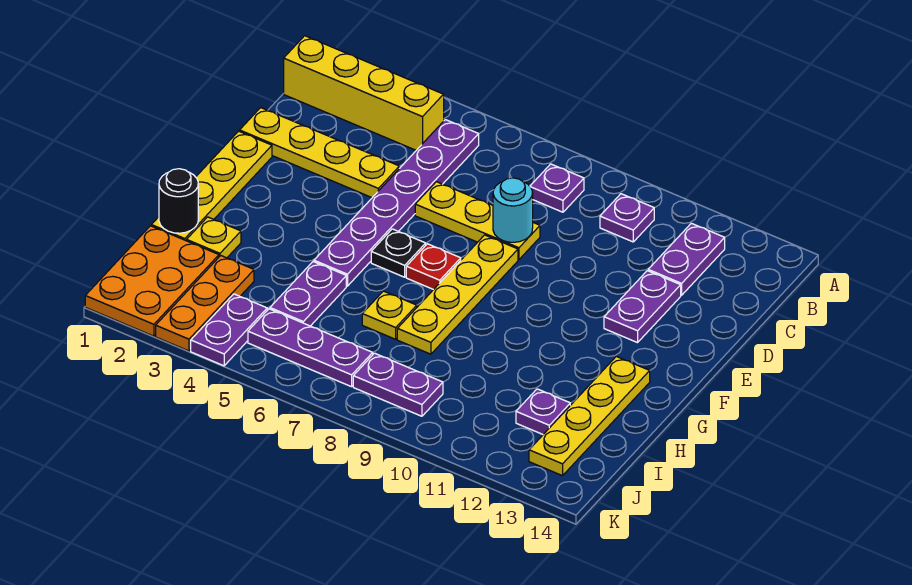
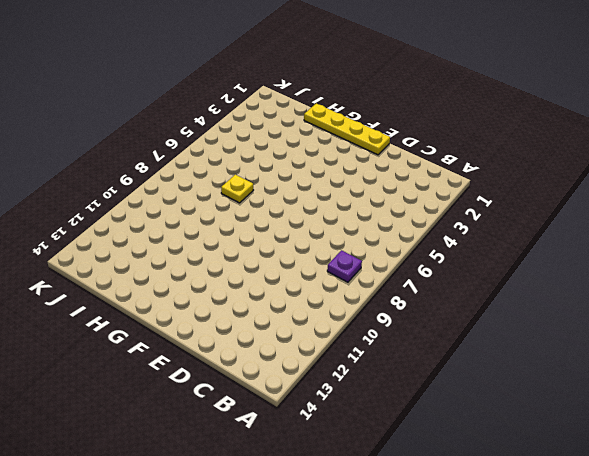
none -> yellow 1x4 brick [284,36,444,150]
none -> purple 1x6 plate [314,120,479,286]
none -> purple 1x1 plate [600,194,654,242]

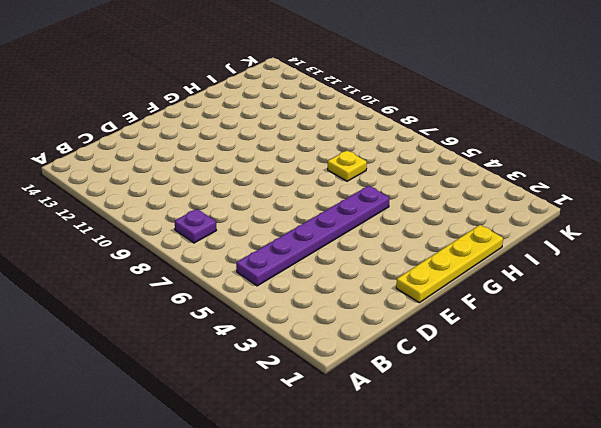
none -> yellow 1x4 brick [284,36,444,150]
none -> purple 1x1 plate [600,194,654,242]
none -> purple 1x2 plate [648,223,725,295]

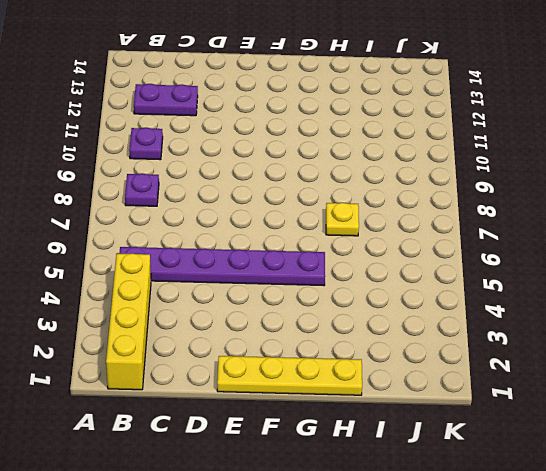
none -> yellow 1x4 plate [240,108,399,198]
none -> yellow 1x3 plate [415,182,540,260]
none -> purple 1x2 plate [604,271,681,343]

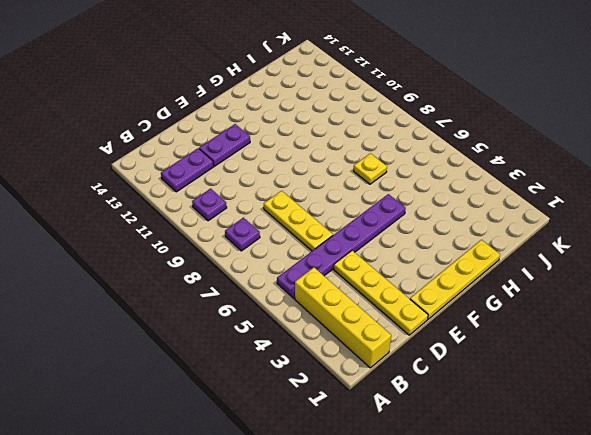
none -> yellow 1x4 plate [397,235,518,354]
none -> black 1x1 plate [371,229,426,277]
none -> red 1x1 plate [406,244,461,290]

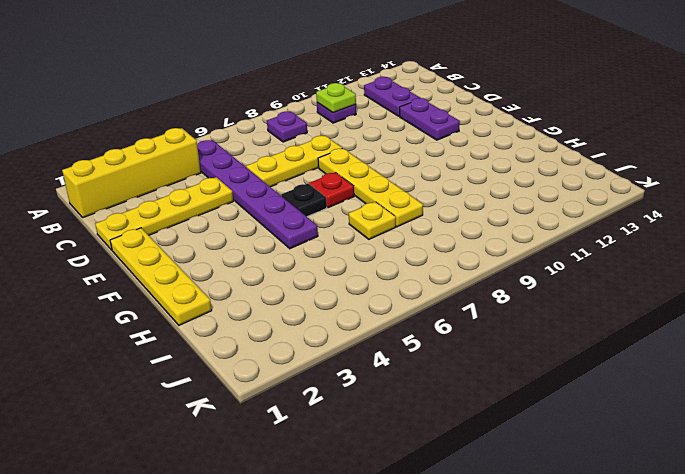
lime 1x1 plate [316,83,356,113] -> none
none -> yellow 1x4 plate [529,356,650,476]
none -> yellow 1x1 plate [187,217,241,258]
none -> purple 1x2 plate [270,262,346,326]

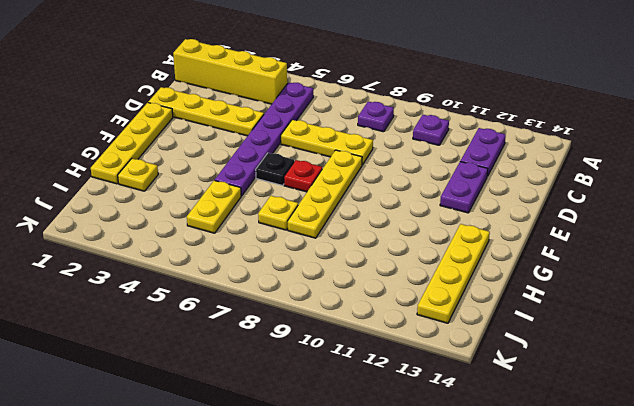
yellow 1x2 plate [187,180,241,233] -> purple 1x2 plate [270,262,346,326]
none -> orange 2x3 plate [85,226,219,336]
none -> orange 1x3 plate [156,256,254,351]
none -> purple 1x1 plate [516,389,570,434]

